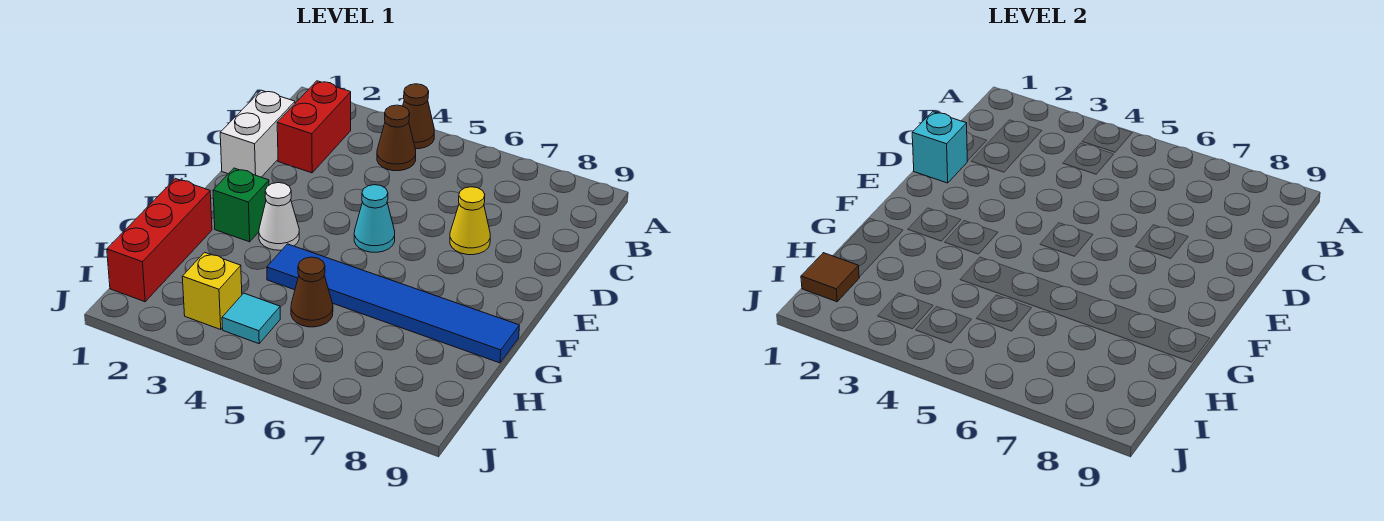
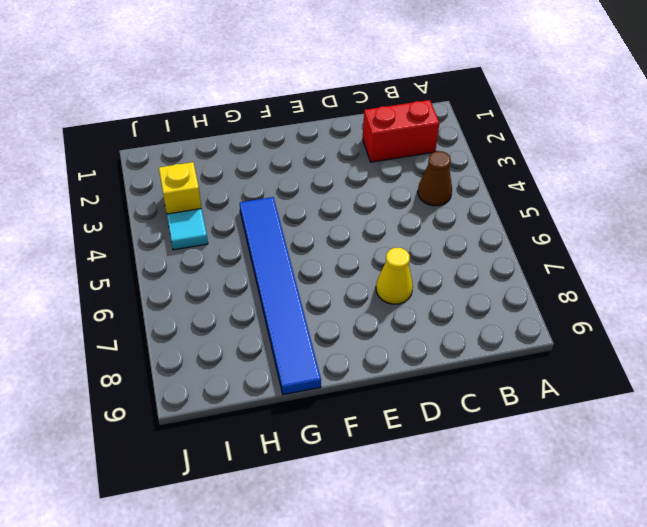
none -> brown 1x1 cone [403,84,434,149]
none -> white 1x2 brick [220,90,295,177]
none -> cyan 1x1 cone [354,185,395,252]

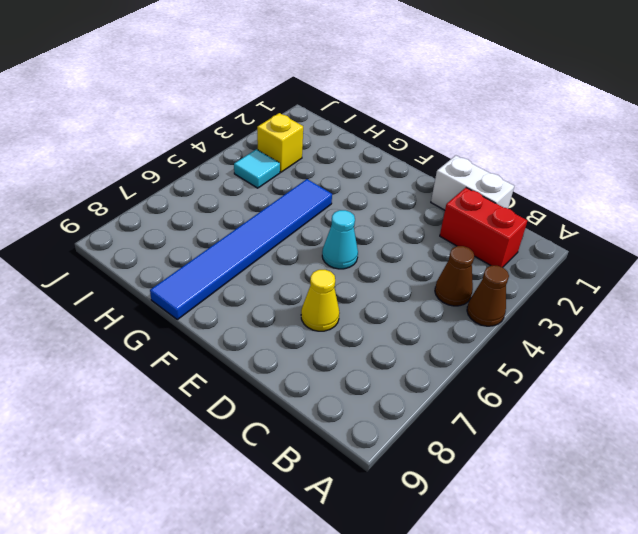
none -> green 1x1 brick [213,168,269,242]
none -> white 1x1 cone [259,183,299,250]
none -> red 1x3 brick [107,179,212,302]

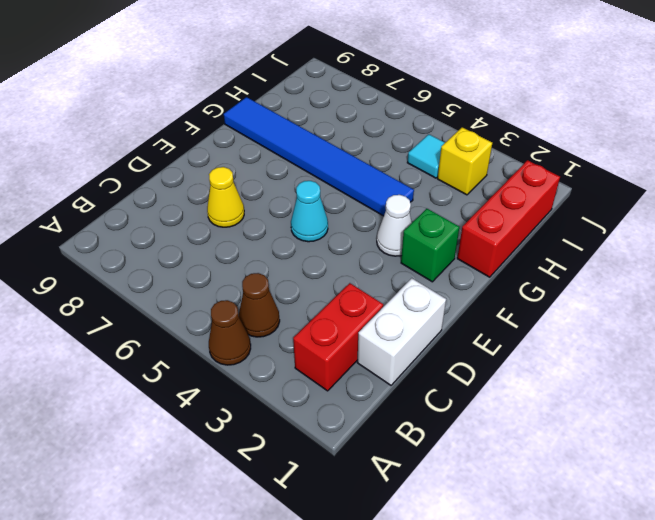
none -> brown 1x1 cone [291,257,333,327]
none -> cyan 1x1 brick [912,112,967,183]
none -> brown 1x1 tile [801,253,859,302]

